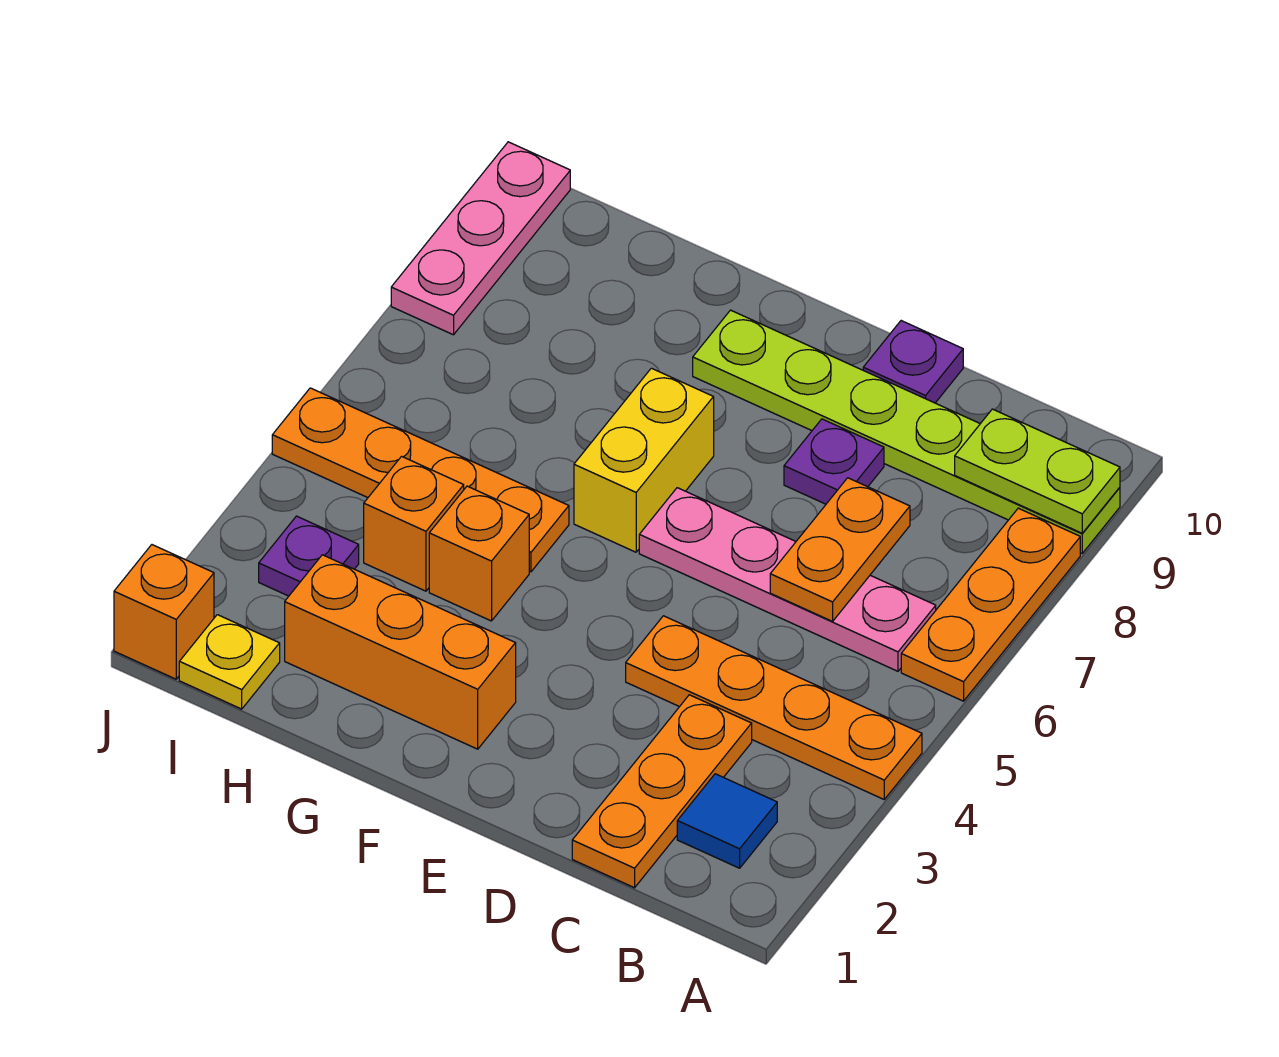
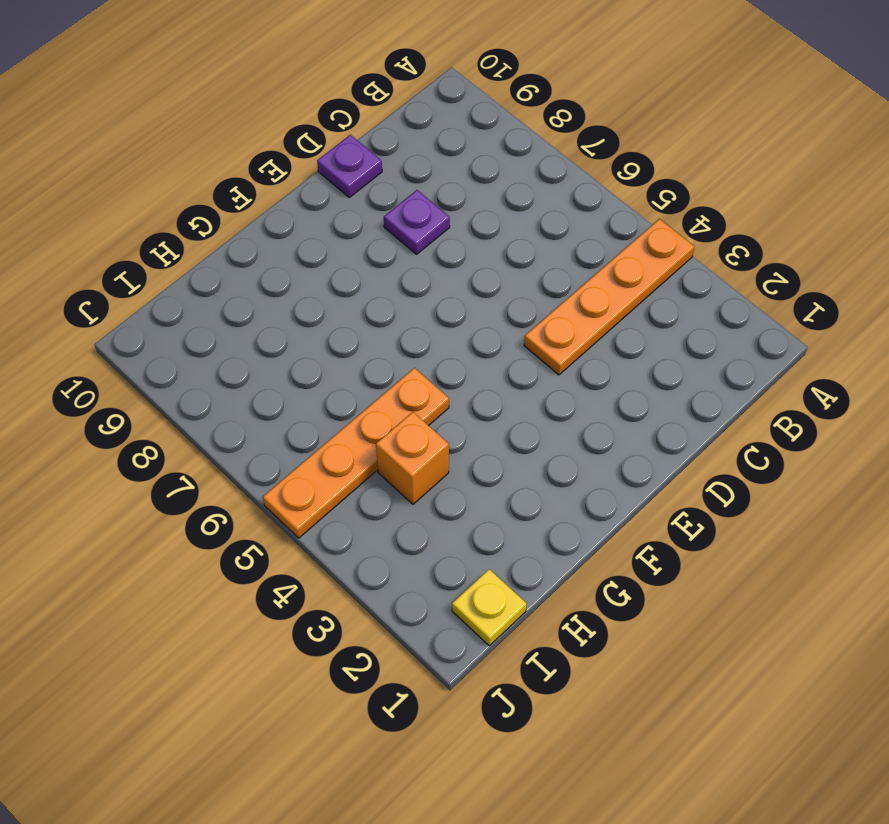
none -> orange 1x3 plate [901,508,1080,701]
none -> lime 1x6 plate [693,310,1120,553]
none -> blue 1x1 tile [677,774,777,868]

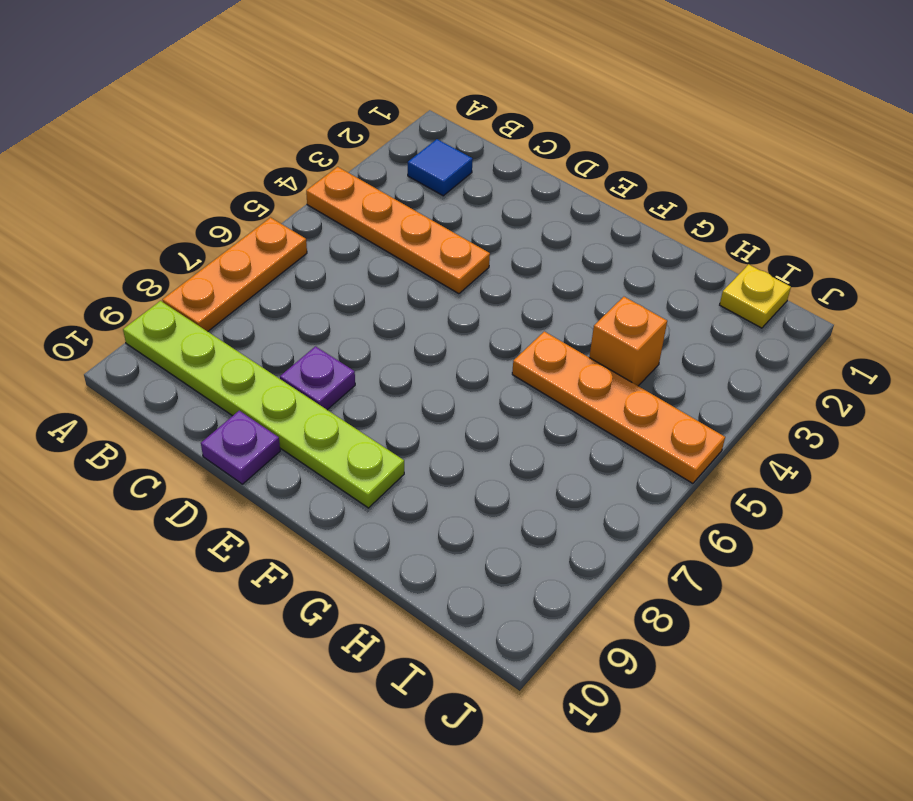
none -> pink 1x4 plate [639,488,936,671]
none -> orange 1x3 plate [572,695,752,888]
none -> orange 1x3 brick [285,555,516,749]

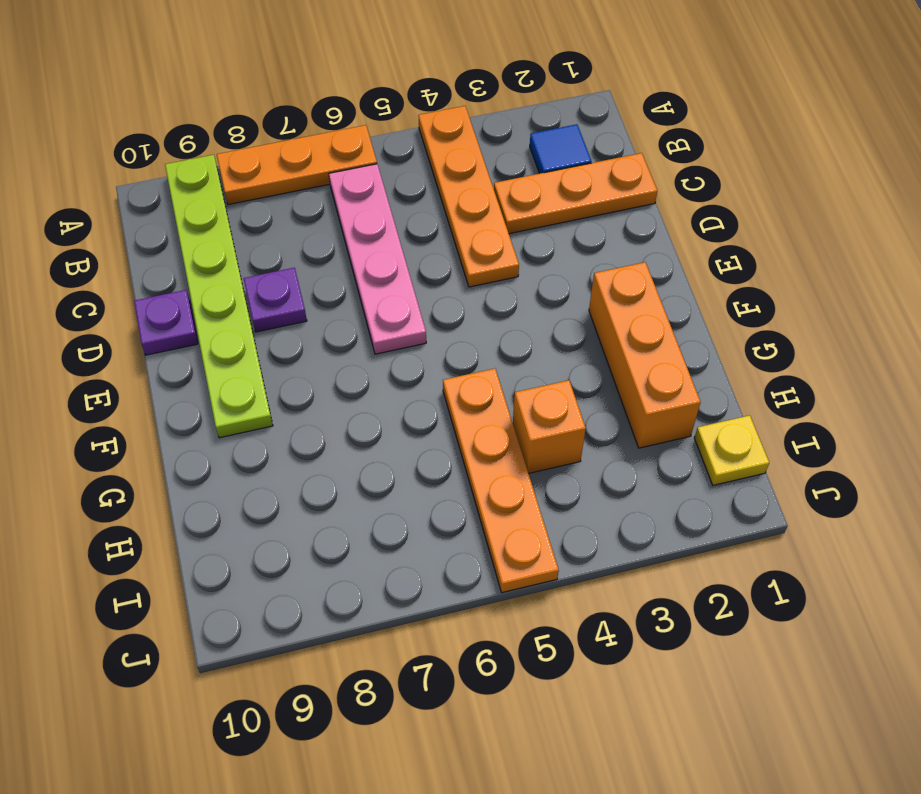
none -> yellow 1x2 brick [574,368,714,552]
none -> orange 1x1 brick [429,486,529,621]
none -> purple 1x1 plate [259,516,359,596]

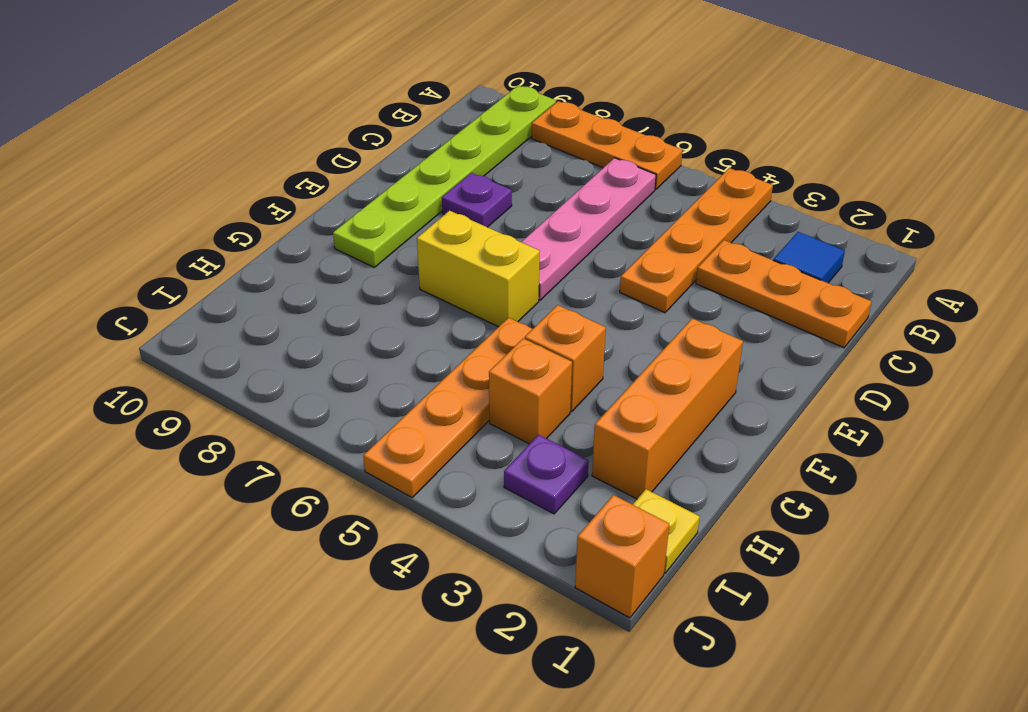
none -> purple 1x1 plate [863,321,963,403]
none -> pink 1x3 plate [391,142,570,335]
none -> lime 1x2 plate [955,409,1120,533]

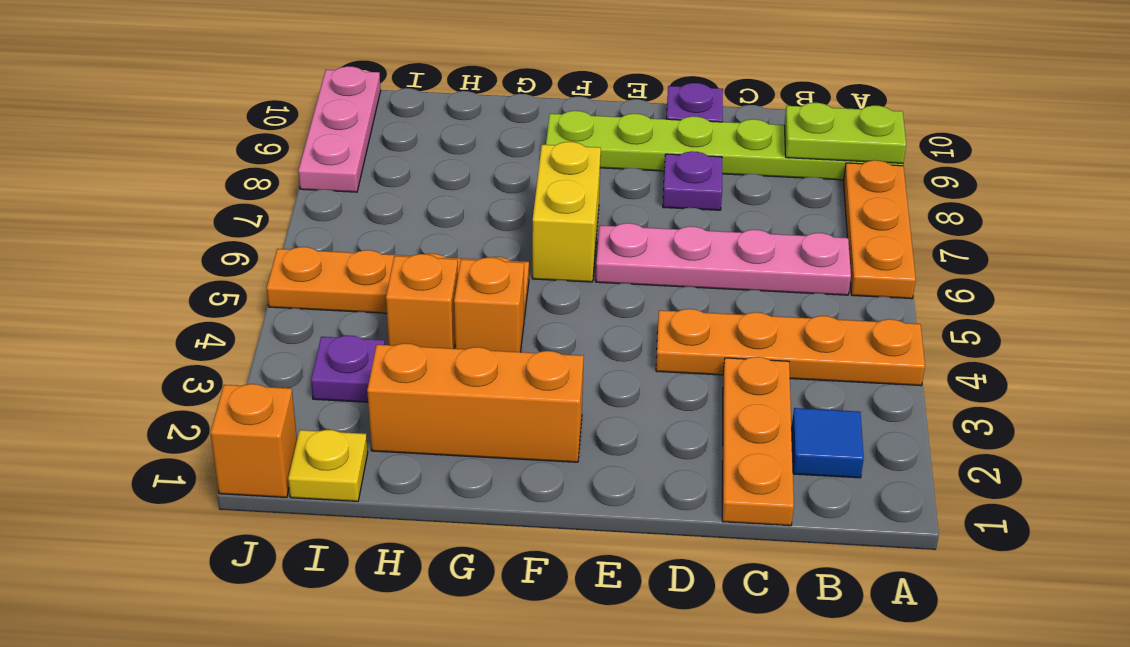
none -> orange 1x2 plate [770,478,910,621]

